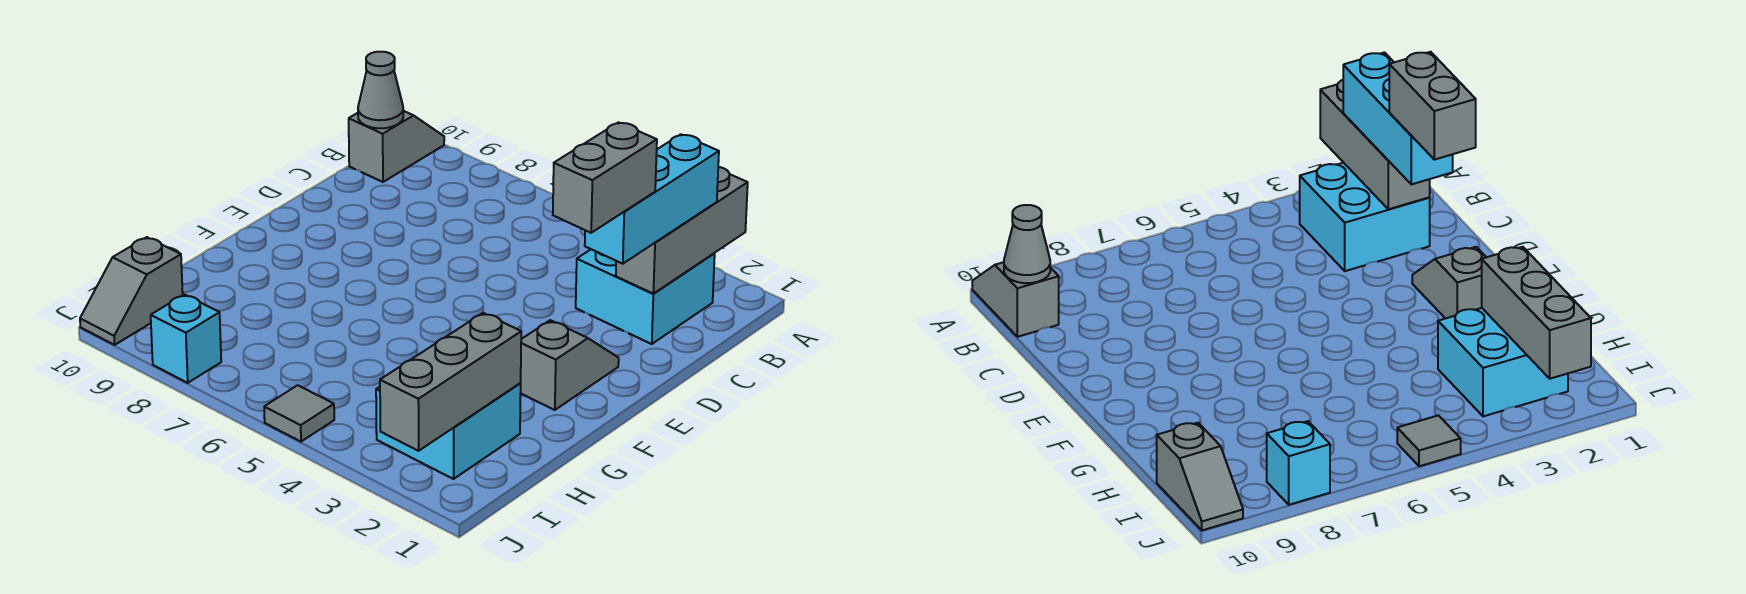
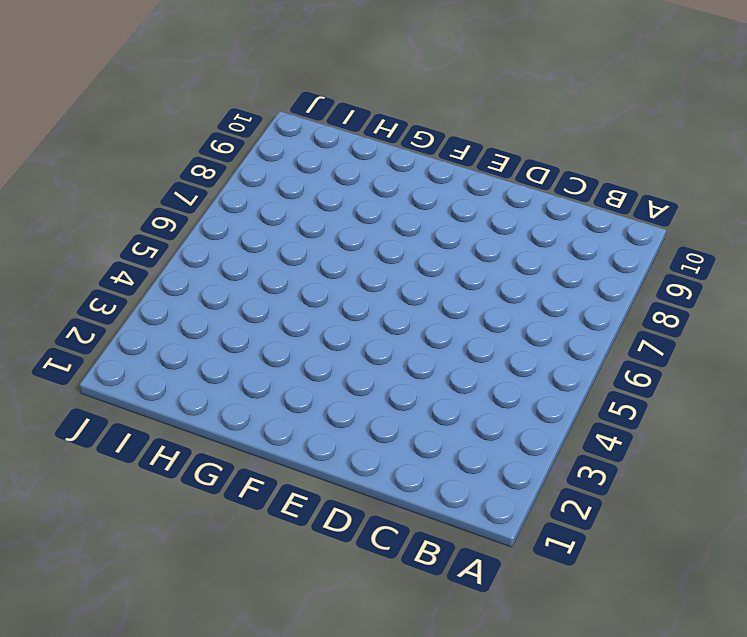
none -> grey 1x2 slope [349,111,444,182]
none -> cyan 2x2 brick [576,249,715,344]
none -> grey 1x2 slope [520,320,619,410]

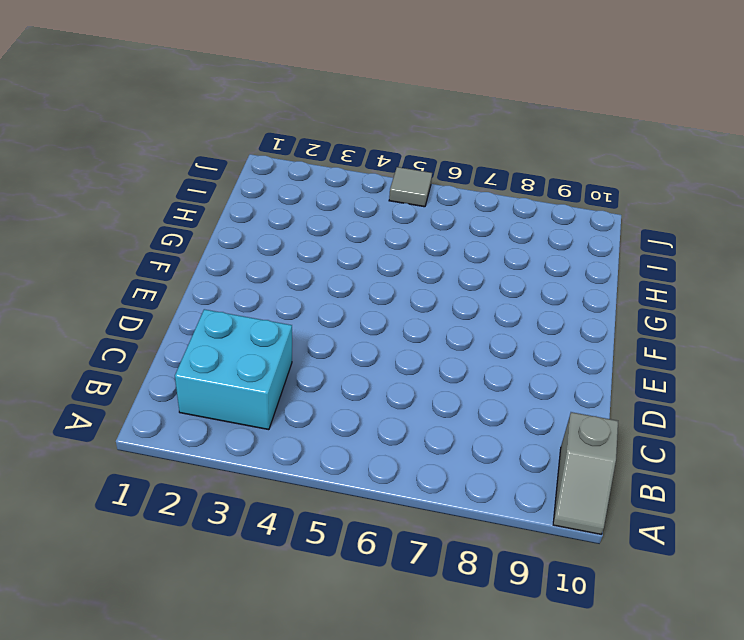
none -> grey 1x2 slope [520,320,619,410]
none -> cyan 2x2 brick [376,384,521,479]
none -> grey 1x2 slope [80,237,183,345]

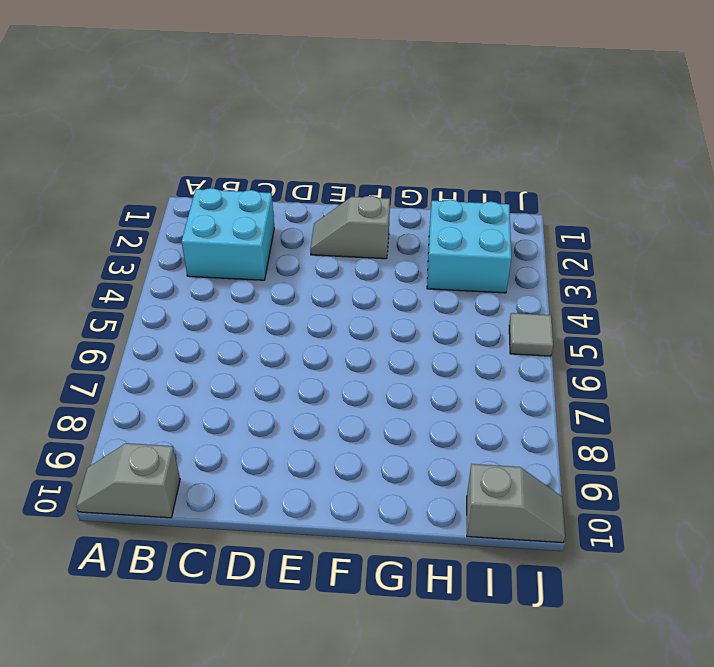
none -> cyan 1x1 brick [151,294,221,383]
none -> grey 1x3 brick [616,167,748,294]
none -> grey 1x1 cone [358,52,403,128]

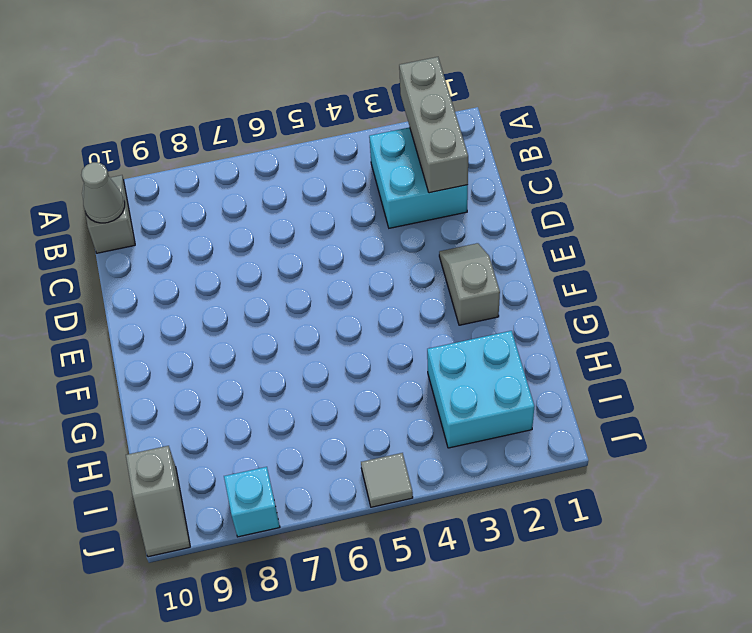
none -> grey 1x3 brick [380,313,521,451]
none -> cyan 1x3 brick [585,134,719,264]
none -> grey 1x2 brick [553,122,657,233]

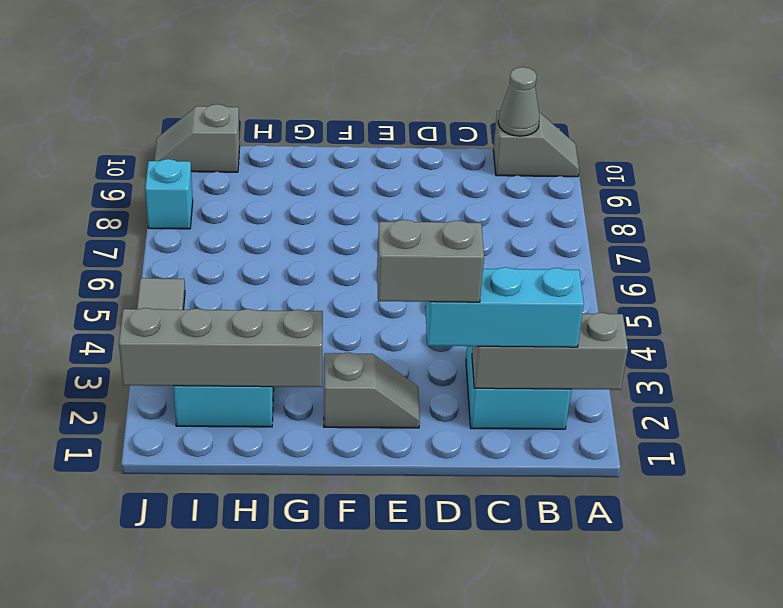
grey 1x4 brick [119,308,323,387] -> grey 1x3 brick [380,313,521,451]

